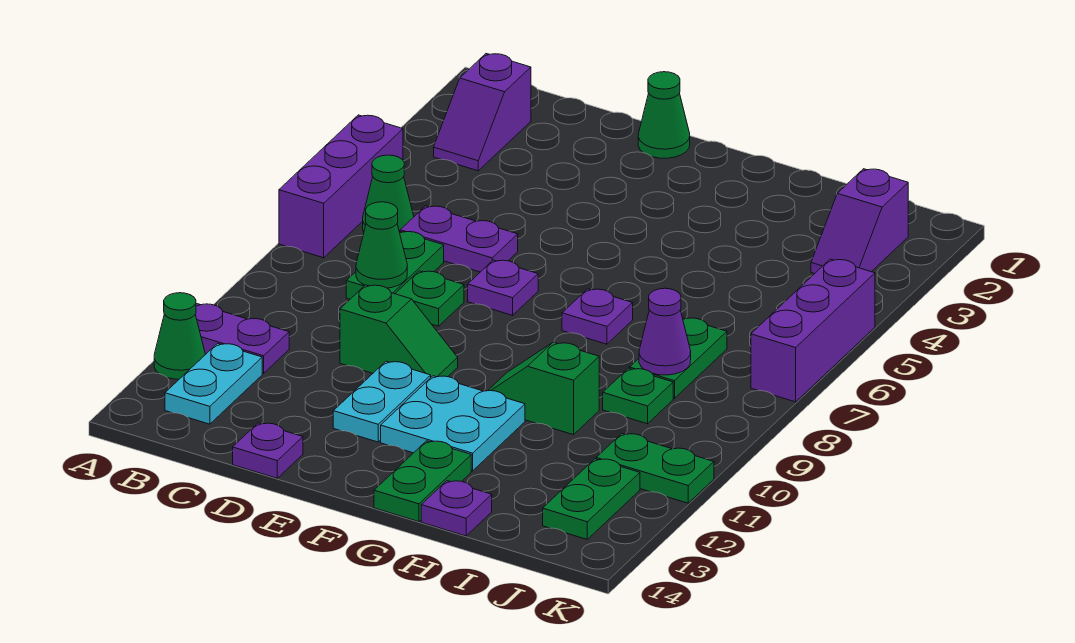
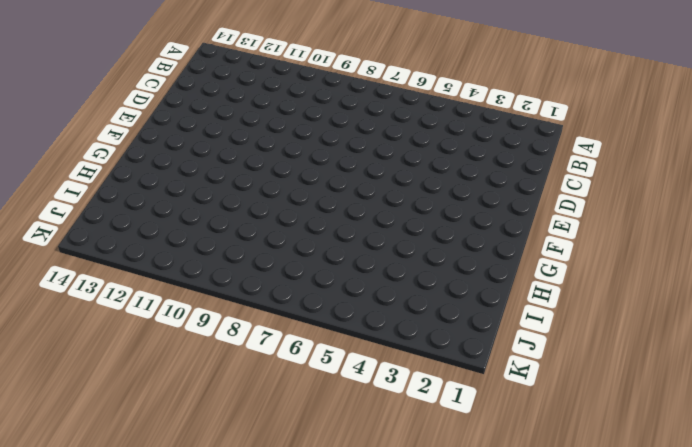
none -> purple 1x3 brick [279,115,403,258]
none -> purple 1x2 plate [195,304,289,374]
none -> green 1x1 cone [154,293,205,379]

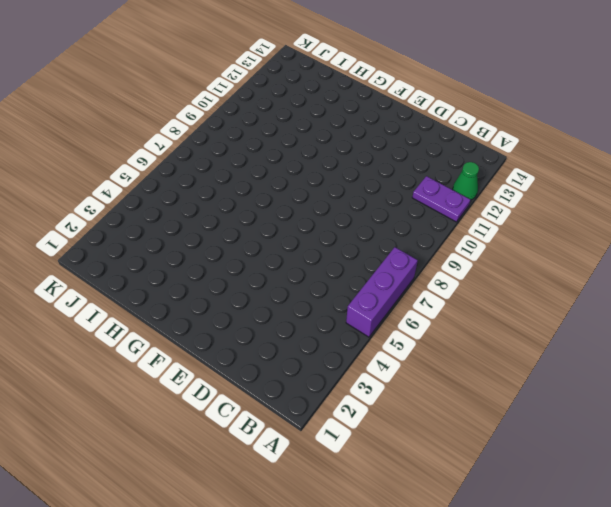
none -> purple 1x2 slope [434,54,531,171]
none -> green 1x1 cone [363,155,414,232]
none -> cyan 1x2 plate [165,343,262,424]

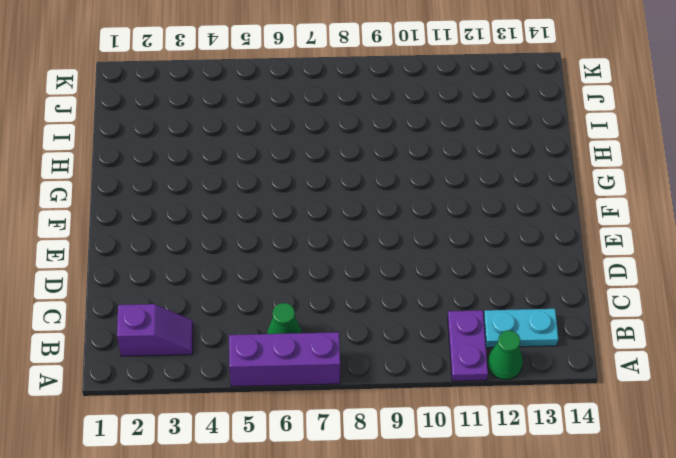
none -> purple 1x2 plate [400,206,518,272]
none -> green 1x2 plate [346,231,444,299]
none -> green 1x1 plate [395,271,464,326]

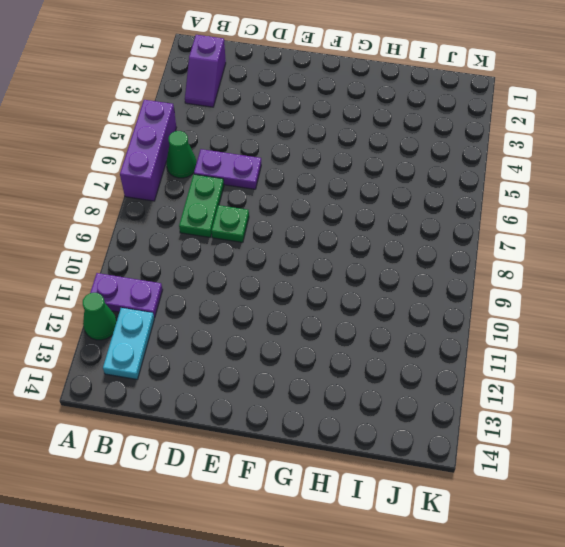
none -> green 1x2 slope [340,285,458,377]
none -> purple 1x1 plate [233,423,303,478]
none -> green 1x1 cone [638,72,690,158]

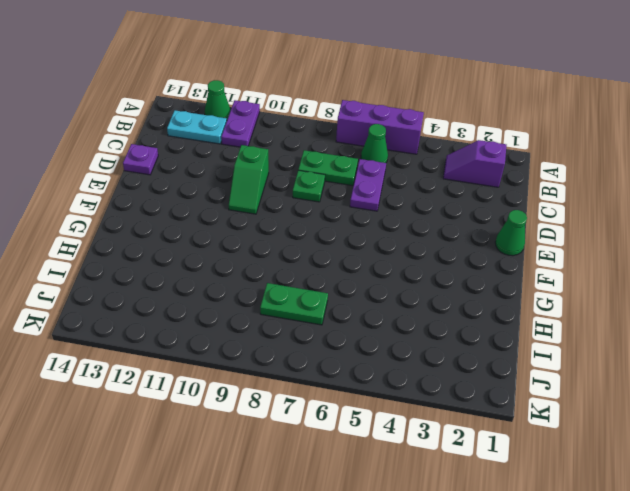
none -> purple 1x1 plate [468,260,538,315]
none -> cyan 1x2 plate [333,361,431,442]
none -> cyan 2x2 plate [381,376,525,471]

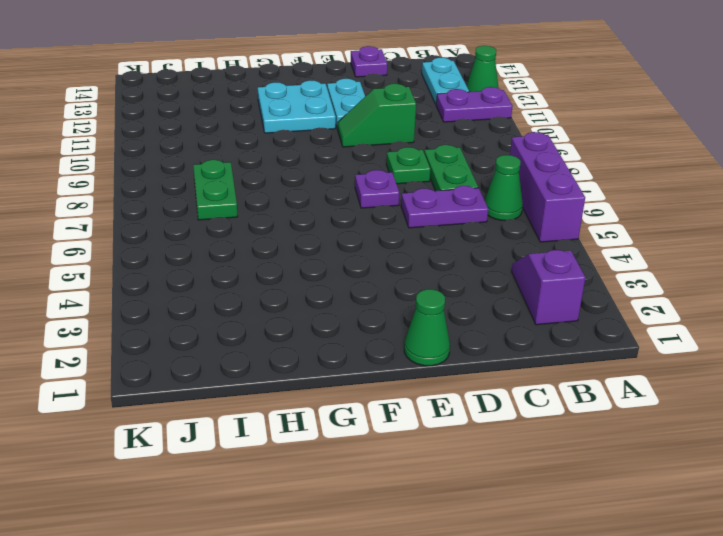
none -> purple 1x1 plate [562,289,633,344]
none -> green 1x2 slope [488,342,599,435]
none -> green 1x2 plate [374,441,471,522]

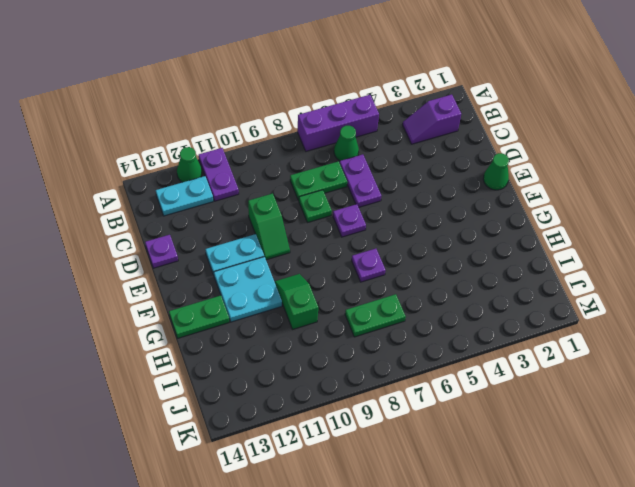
none -> purple 1x1 plate [421,481,492,536]
none -> green 1x1 plate [603,368,673,424]
none -> purple 1x2 slope [811,169,908,274]

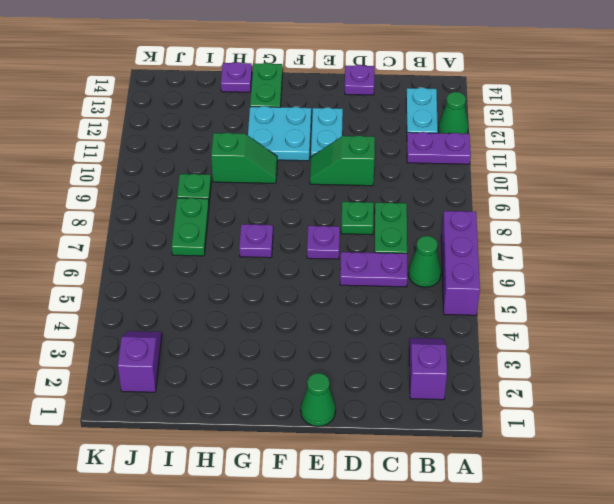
none -> green 1x2 plate [596,434,714,503]
none -> green 1x2 plate [543,459,640,539]
none -> purple 1x3 brick [751,259,875,402]

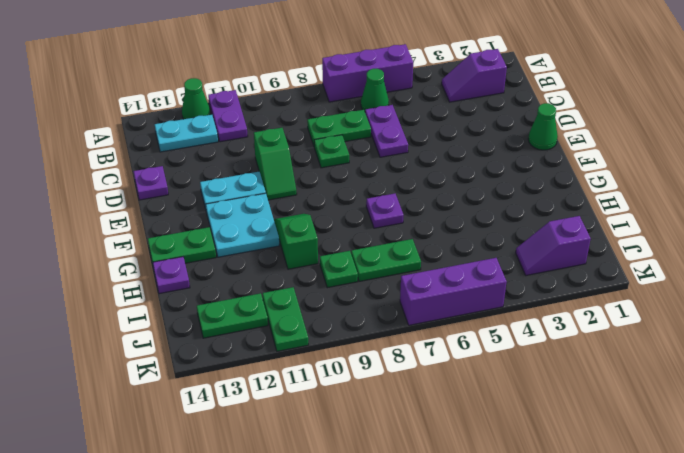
none -> purple 1x1 plate [468,260,538,315]
none -> green 1x1 cone [356,202,407,288]
none -> purple 1x1 cone [639,288,691,375]

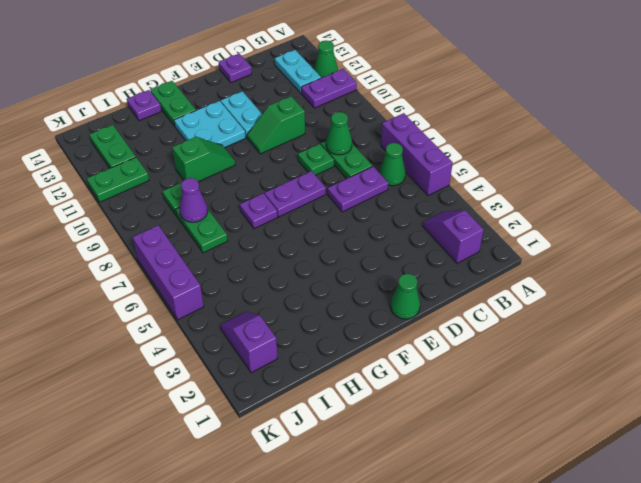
purple 1x2 plate [265,171,326,217] -> purple 1x1 plate [468,260,538,315]

